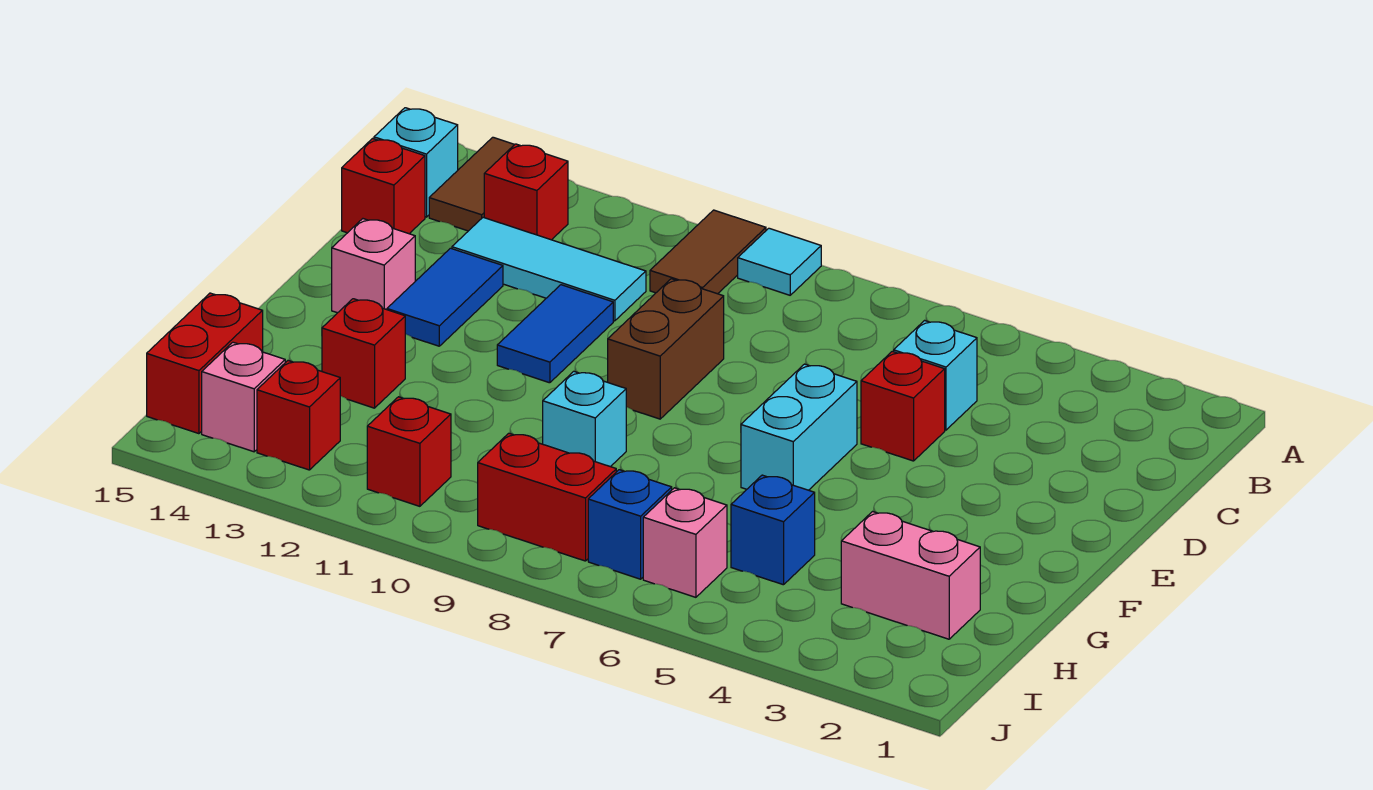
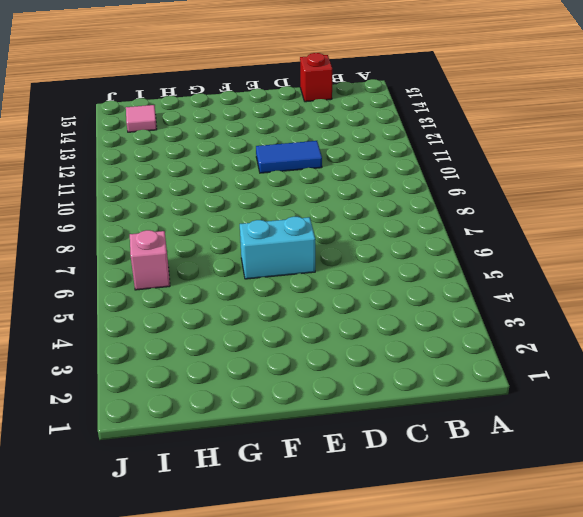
pink 1x1 tile [126,105,157,132] -> pink 1x1 brick [202,342,285,452]
none -> cyan 1x1 tile [738,228,821,295]
none -> brown 1x2 tile [650,210,766,294]
none -> brown 1x2 tile [429,137,515,231]

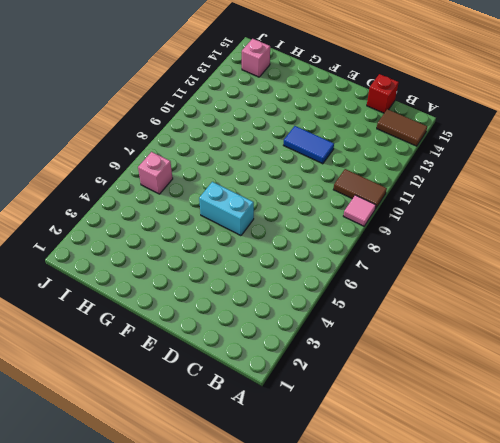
pink 1x1 tile [344,195,376,226] -> cyan 1x1 tile [738,228,821,295]
none -> red 1x1 brick [484,144,568,240]
none -> cyan 1x1 brick [374,108,458,217]
none -> cyan 1x1 brick [893,321,977,430]

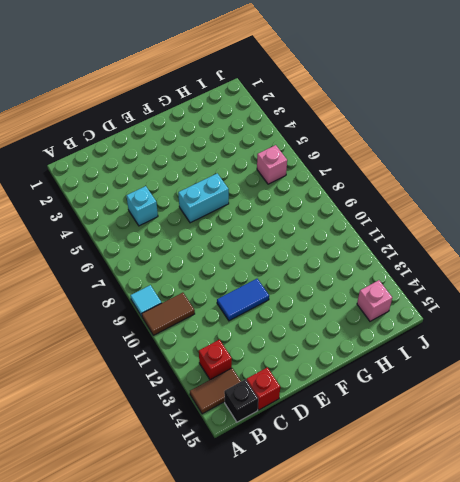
black 1x1 brick [224,379,258,422] -> cyan 1x1 brick [374,108,458,217]
none -> cyan 1x3 tile [452,217,646,321]
none -> red 1x1 brick [861,352,945,461]
none -> brown 1x2 brick [608,279,724,419]

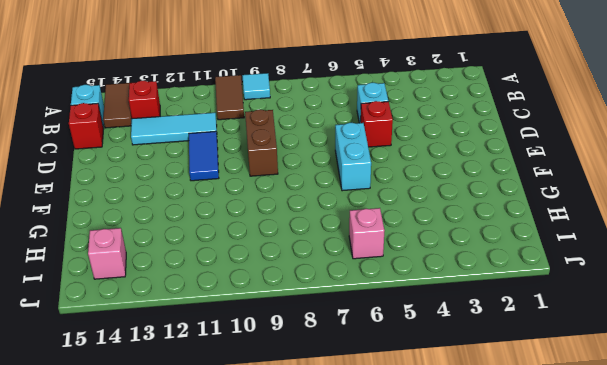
none -> blue 1x2 tile [387,248,503,346]
none -> pink 1x1 brick [332,219,415,313]
none -> cyan 1x1 brick [543,371,626,467]

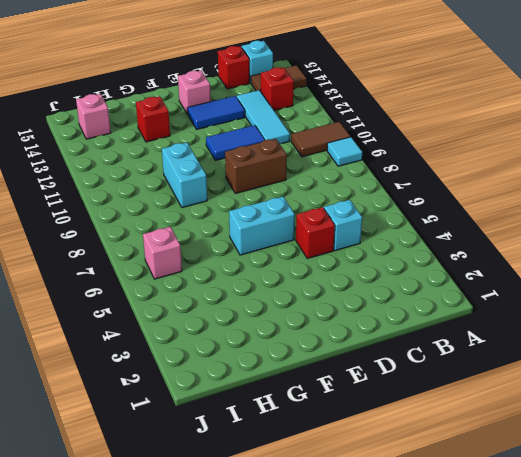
cyan 1x2 brick [162,143,207,208] -> cyan 1x1 brick [543,371,626,467]
none -> pink 1x2 brick [841,512,980,639]
none -> blue 1x1 brick [731,475,815,585]
none -> red 1x2 brick [147,293,263,434]

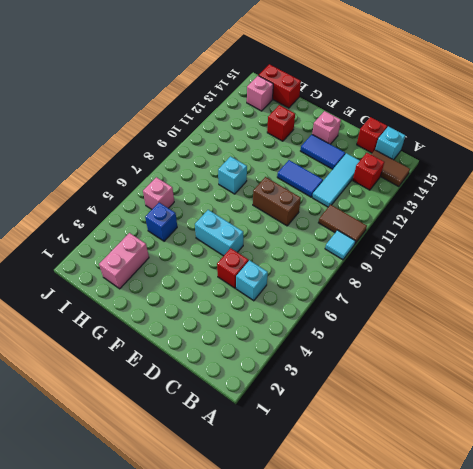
none -> blue 1x1 brick [588,470,672,579]
none -> red 1x2 brick [478,433,616,561]
none -> red 1x1 brick [367,397,451,506]

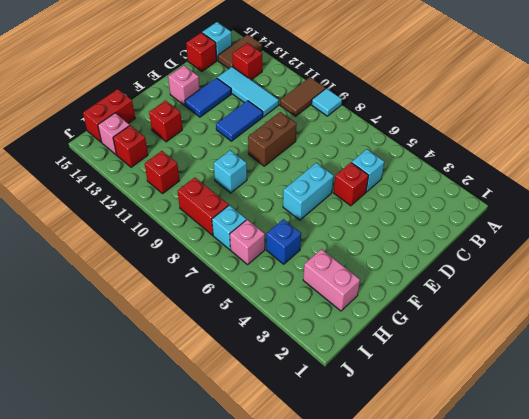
cyan 1x1 brick [212,205,246,250] -> blue 1x1 brick [588,470,672,579]

